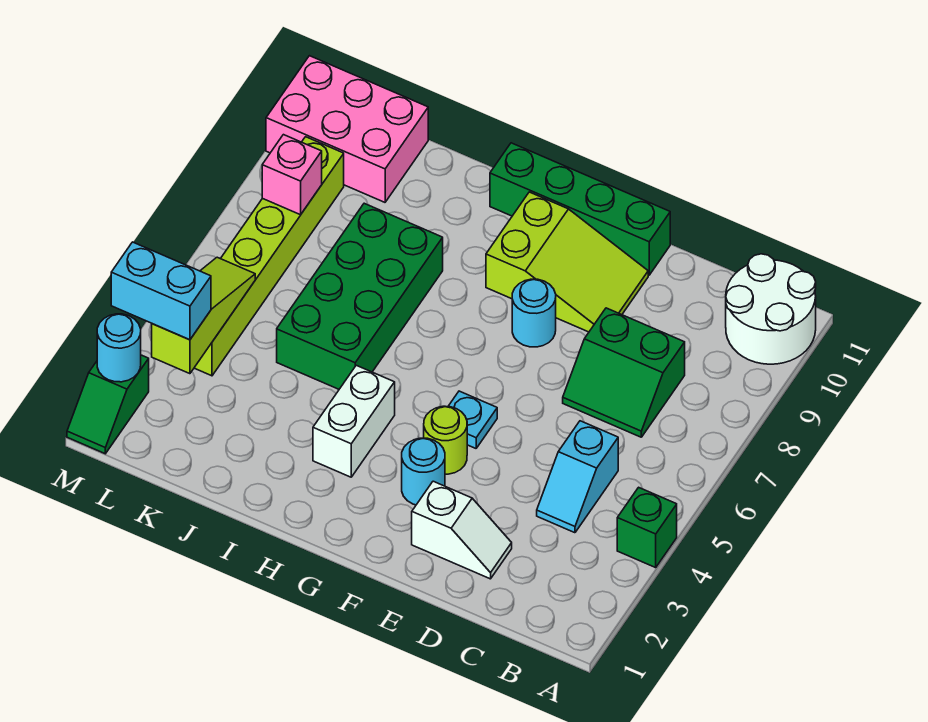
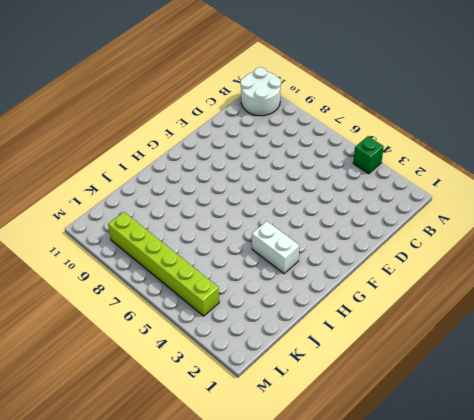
none -> cyan 1x2 slope [537,421,618,533]
none -> green 2x2 slope [563,308,685,437]
none -> white 1x2 slope [412,481,512,579]

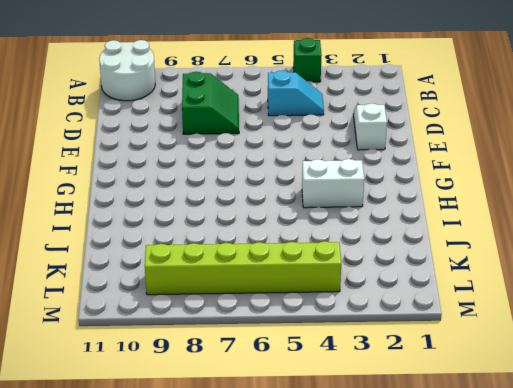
none -> lime 2x3 slope [486,192,648,332]
none -> green 1x4 brick [490,143,670,275]
none -> cyan 1x1 round brick [402,438,445,505]

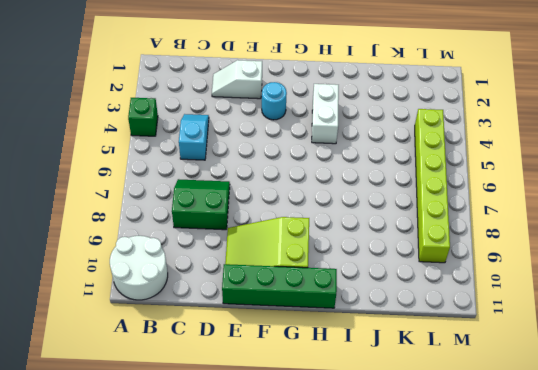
none -> lime 1x1 round brick [424,406,467,474]
none -> cyan 1x1 plate [448,391,497,448]
none -> cyan 1x1 round brick [512,279,556,347]

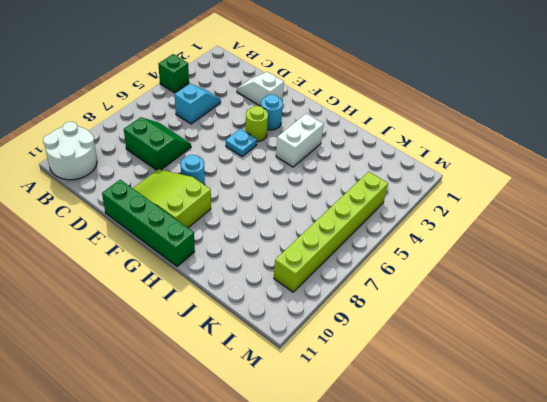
none -> green 2x4 brick [277,203,443,389]
none -> pink 2x3 brick [266,56,428,202]
none -> green 1x2 slope [67,355,149,454]

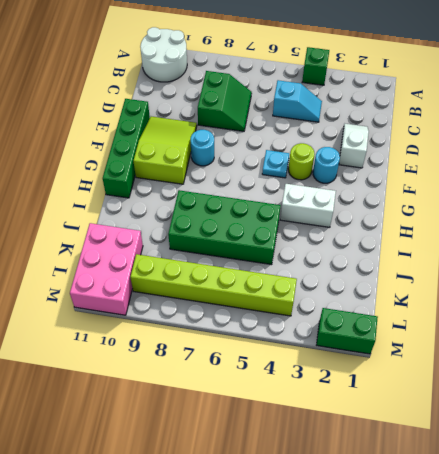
green 1x2 brick [317,308,378,354] -> green 1x2 slope [67,355,149,454]
none -> lime 1x3 slope [152,257,255,374]
none -> pink 1x1 brick [262,135,322,215]
none -> cyan 1x1 round brick [97,314,141,382]

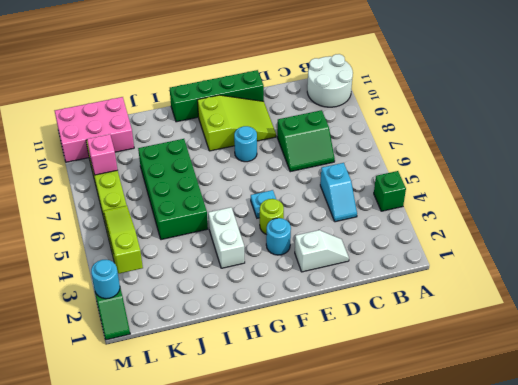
none -> cyan 1x2 brick [111,242,211,340]

